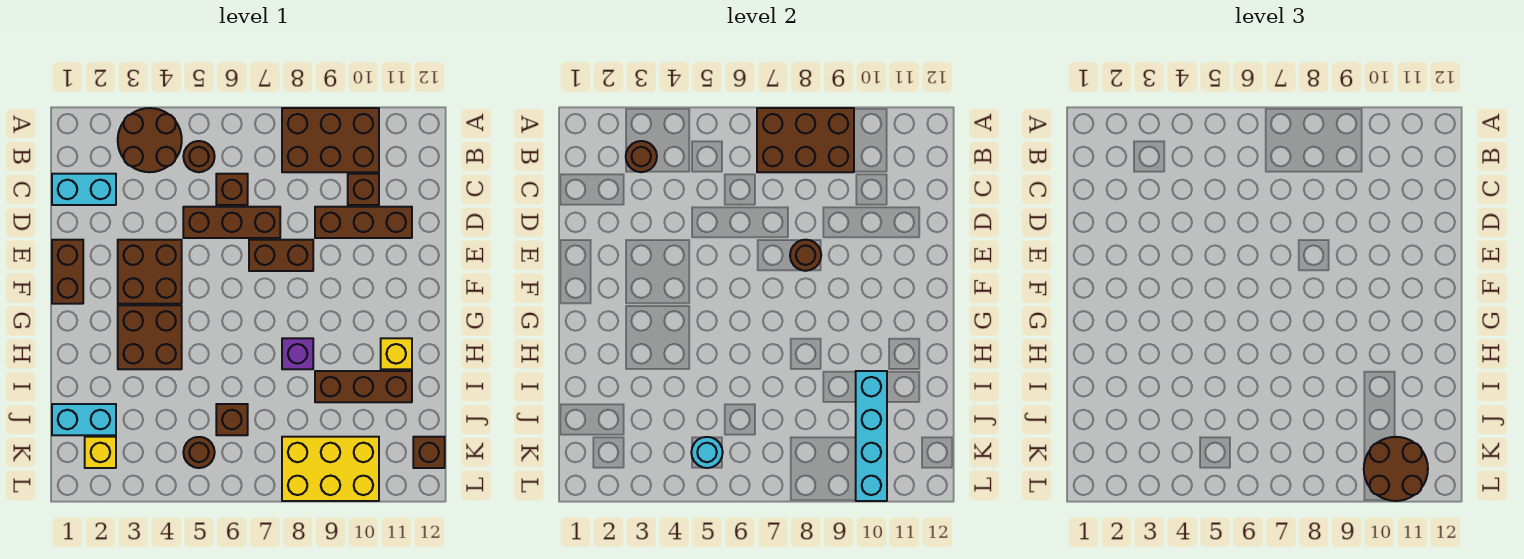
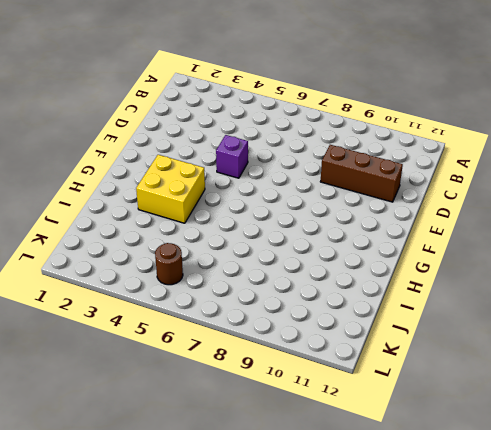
purple 1x1 brick [216,135,248,178] -> purple 1x1 brick moved to [282,338,313,369]
yellow 2x2 brick [136,155,205,223] -> brown 2x2 brick [118,305,182,369]
none -> brown 2x2 round brick [118,108,182,172]
none -> brown 2x3 brick [282,108,379,172]
none -> brown 1x1 round brick [183,141,215,172]

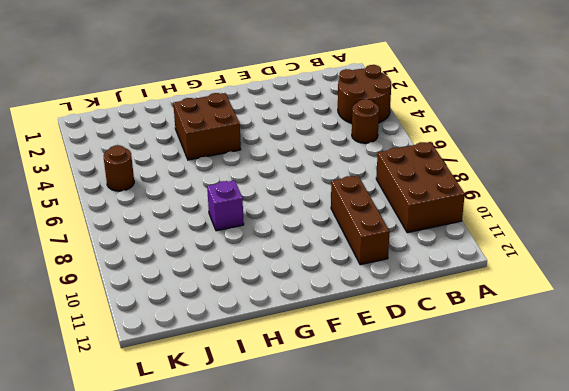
none -> cyan 1x2 brick [52,174,116,205]
none -> brown 1x1 brick [216,174,248,205]
none -> brown 1x1 brick [348,174,379,205]

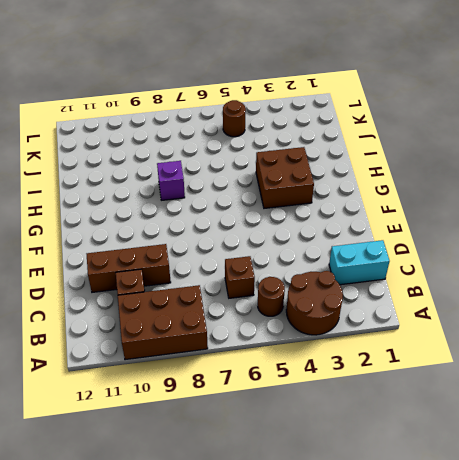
none -> brown 1x3 brick [183,207,280,238]
none -> brown 1x2 brick [52,240,83,304]
none -> brown 2x2 brick [118,240,182,304]

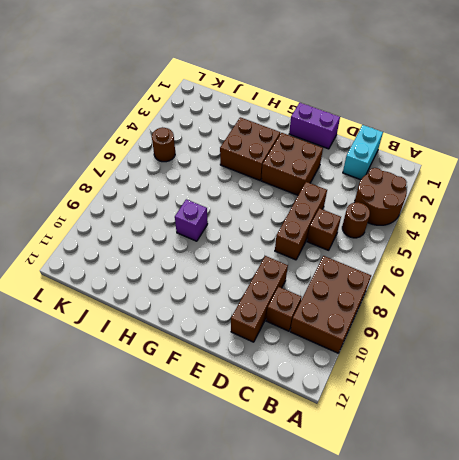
purple 1x2 brick [289,103,340,149] -> brown 1x2 brick [52,240,83,304]
none -> brown 1x2 brick [249,240,313,271]
none -> yellow 1x1 brick [381,338,412,369]
none -> brown 1x3 brick [315,371,412,402]

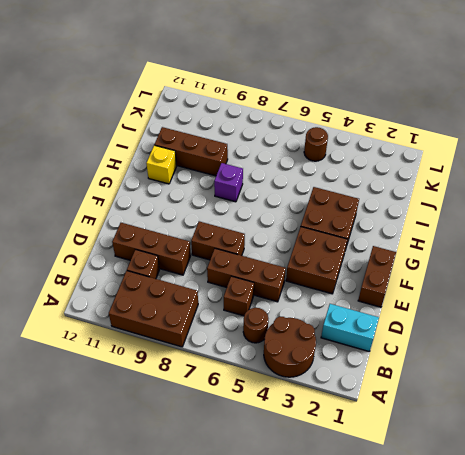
none -> cyan 1x2 brick [52,404,116,435]
none -> brown 1x1 brick [216,404,248,435]
none -> yellow 1x1 brick [85,437,116,468]

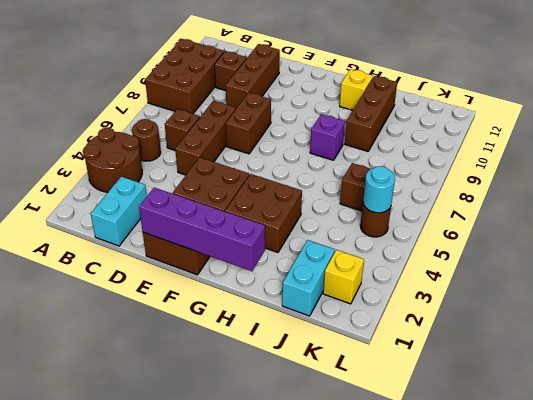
purple 1x4 brick [139,188,265,271] -> none
none -> yellow 2x3 brick [282,437,379,501]
none -> brown 1x1 brick [413,437,445,468]
none -> brown 2x3 brick [757,108,854,172]

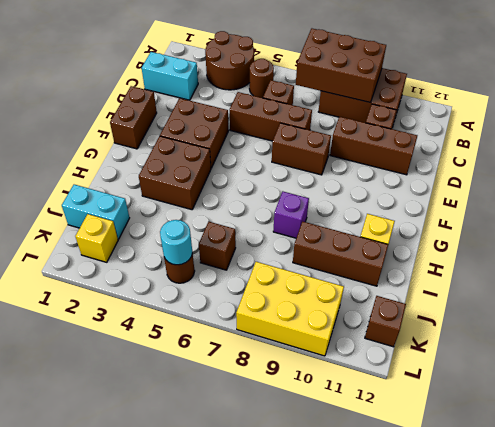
none -> brown 1x1 round brick [626,141,657,172]
none -> brown 1x1 round brick [790,240,821,271]
none -> cyan 1x4 brick [856,371,887,501]

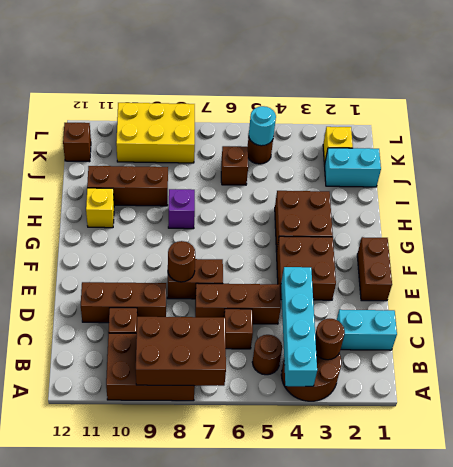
cyan 1x4 brick [281,267,317,386] -> cyan 1x4 brick moved to [856,371,887,501]
none -> brown 2x2 round brick [1364,437,1428,501]

